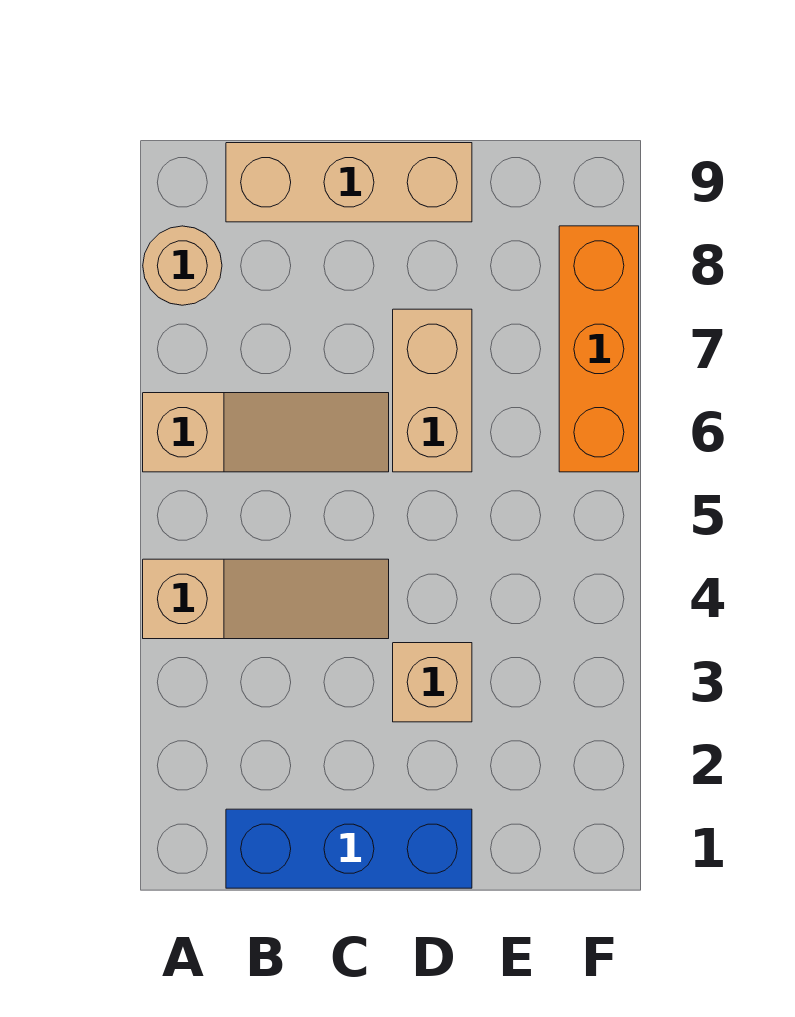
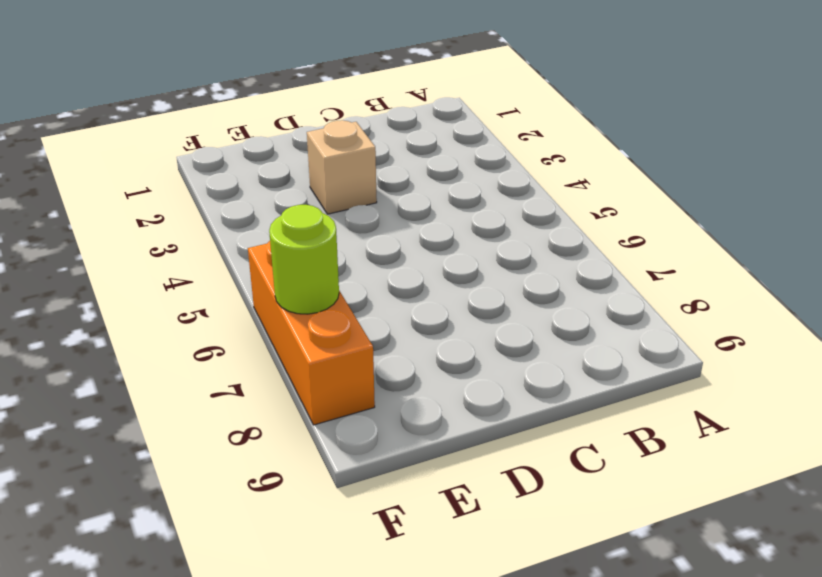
lime 1x1 round brick [269,205,339,314] -> none
none -> tan 1x3 slope [143,559,389,639]
none -> tan 1x3 slope [143,393,389,472]

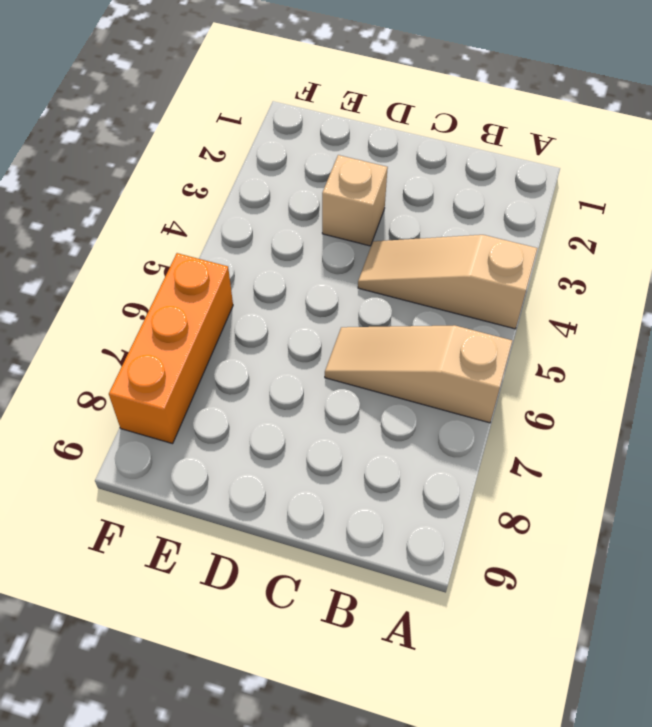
none -> tan 1x1 round brick [143,226,222,305]
none -> blue 1x3 brick [226,809,472,888]

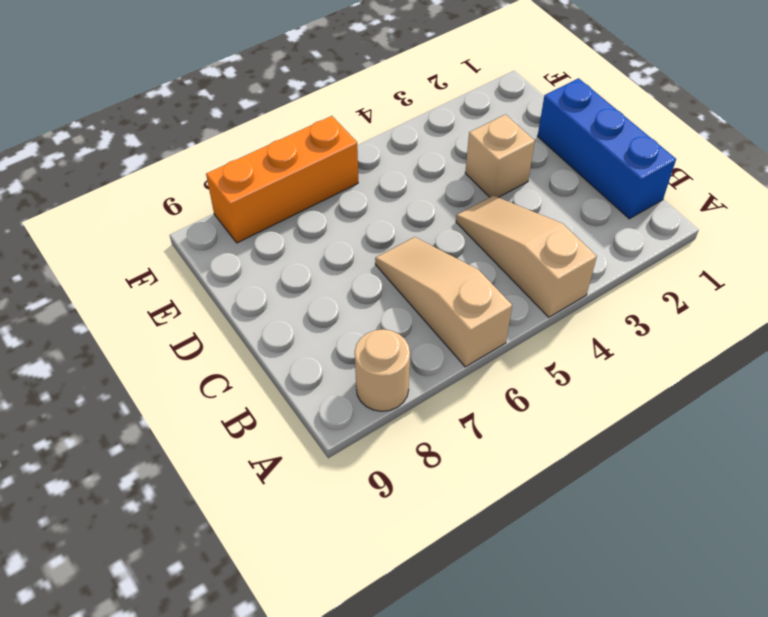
none -> tan 1x3 brick [226,143,472,222]
none -> tan 1x2 brick [393,309,472,472]

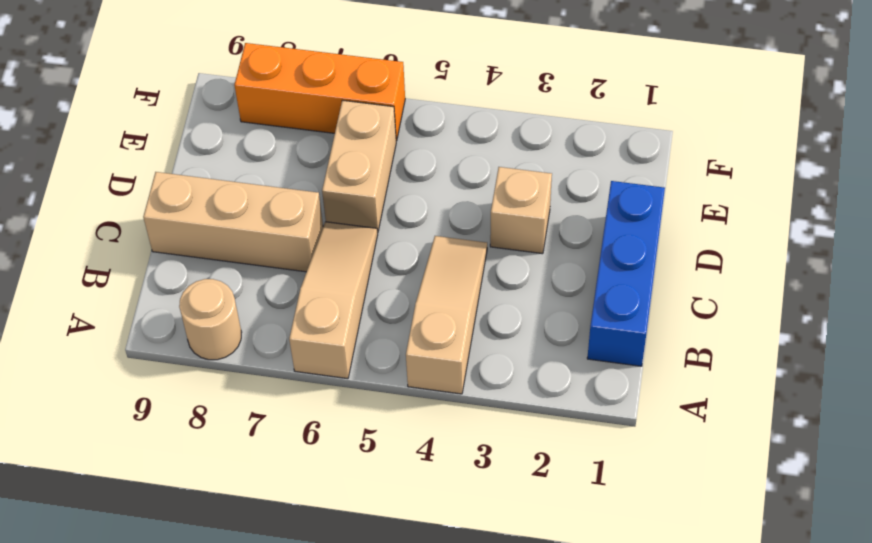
tan 1x3 brick [143,172,323,272] -> tan 1x3 brick turned to [226,143,472,222]
tan 1x2 brick [322,100,396,232] -> tan 1x2 brick turned to [393,309,472,472]

